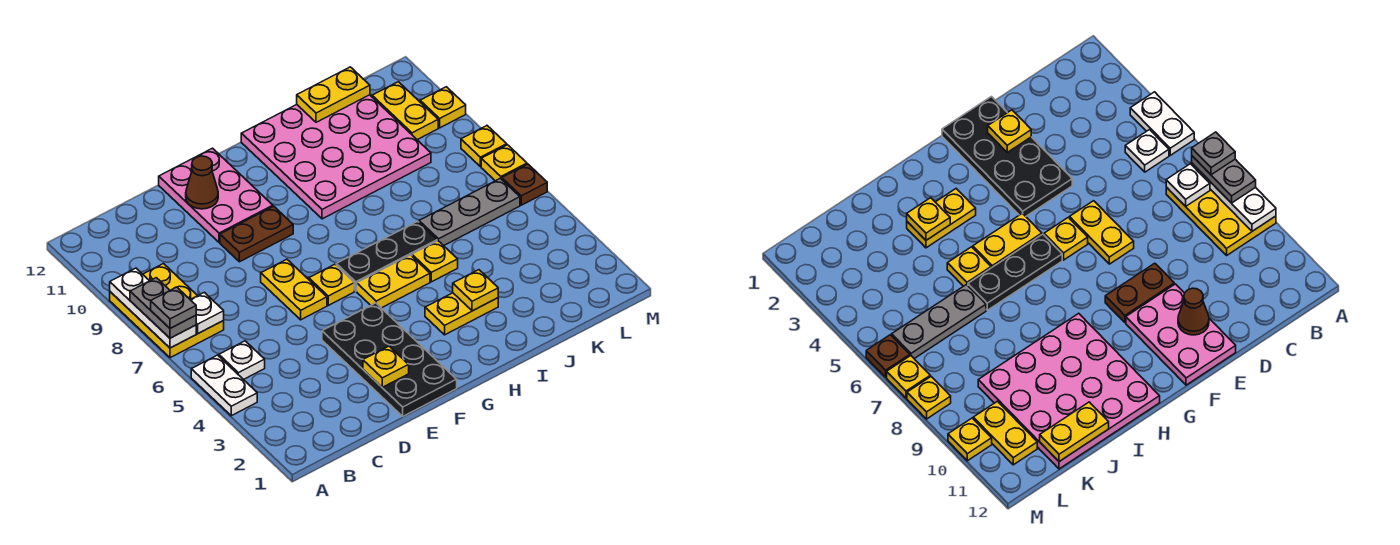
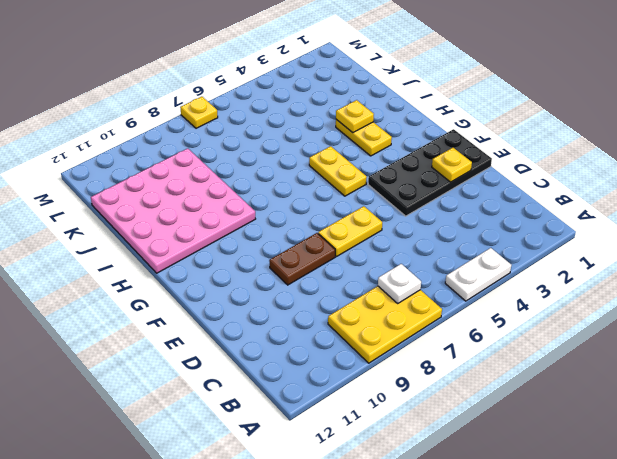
brown 1x2 plate [269,233,335,285] -> brown 1x2 plate turned to [220,206,293,262]
none -> white 1x1 plate [219,341,265,380]
none -> pink 2x3 plate [159,148,273,242]
none -> yellow 1x1 plate [309,264,354,305]

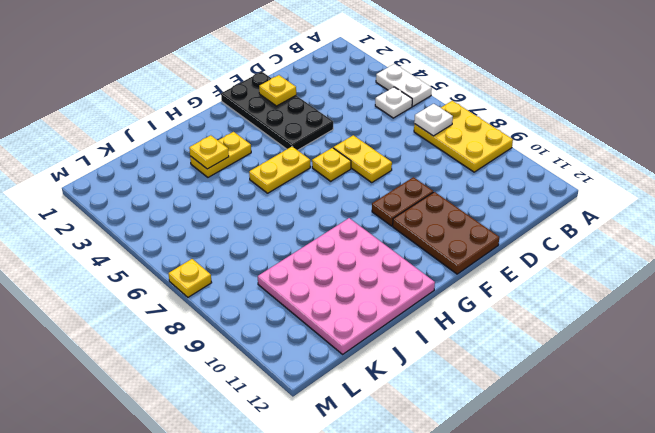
brown 2x3 plate [393,192,499,274] -> pink 2x3 plate [159,148,273,242]
none -> black 1x3 plate [336,221,437,291]
none -> yellow 1x1 plate [412,241,458,282]
none -> grey 1x3 plate [419,178,520,246]

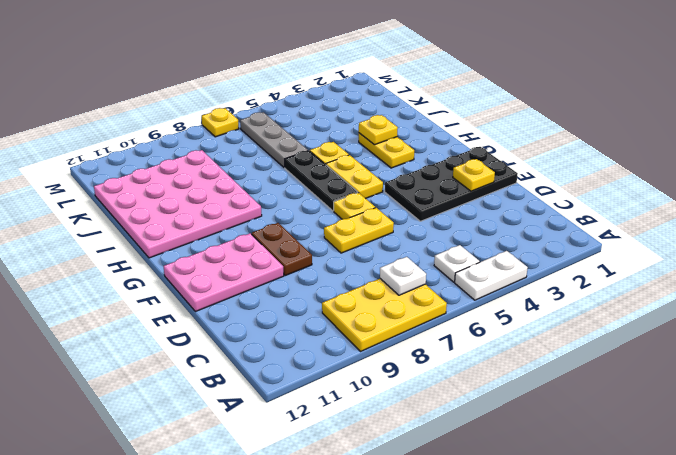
none -> yellow 1x2 plate [372,82,438,140]
none -> brown 1x1 plate [502,164,547,205]
none -> yellow 1x1 plate [461,126,507,167]

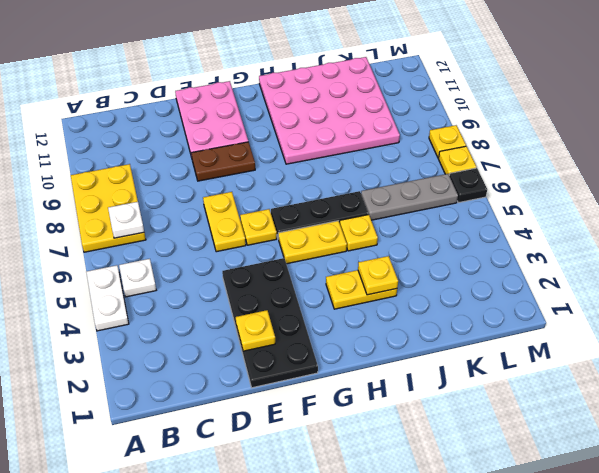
black 1x1 plate [449,168,487,203] -> brown 1x1 plate [502,164,547,205]
none -> yellow 1x2 plate [372,82,438,140]
none -> yellow 1x1 plate [420,87,466,128]
none -> white 1x3 plate [110,268,196,348]

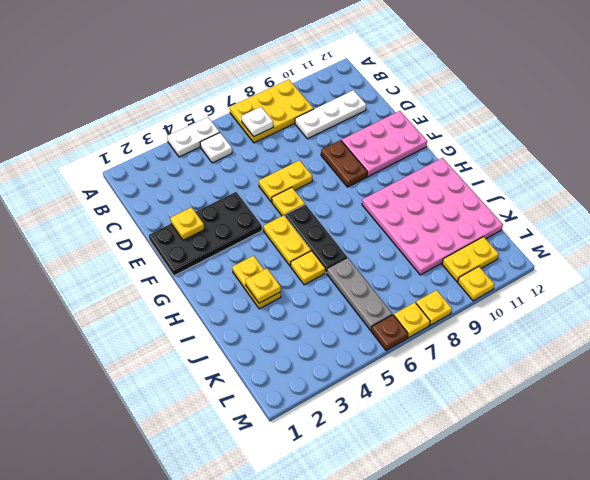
white 1x3 plate [295,90,366,139] -> white 1x3 plate moved to [110,268,196,348]
none -> brown 1x1 cone [186,156,218,209]
none -> yellow 1x2 plate [297,67,370,122]
none -> grey 1x2 plate [130,278,196,338]

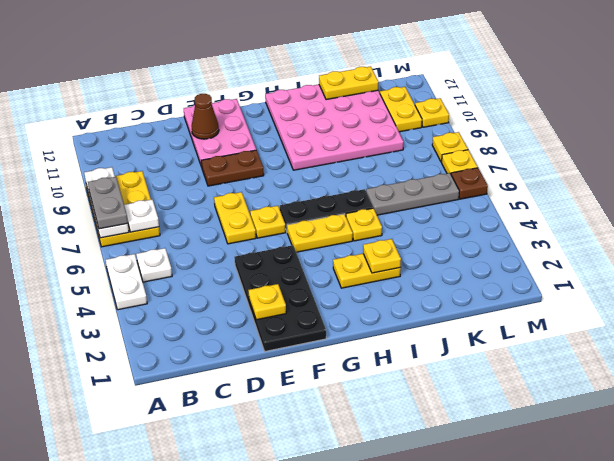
none -> grey 1x1 plate [151,287,196,328]

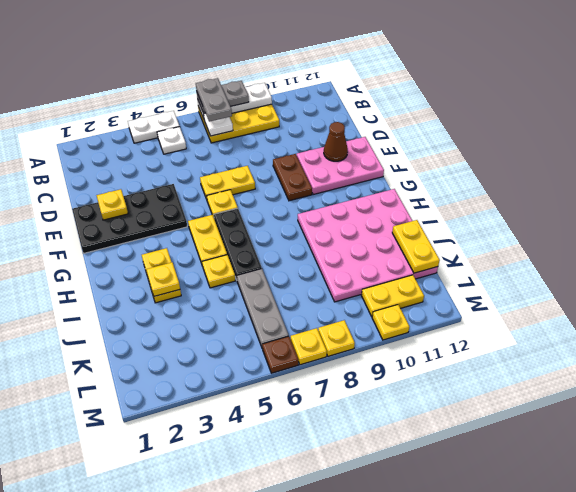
grey 1x2 plate [196,78,232,122] -> grey 1x1 plate [151,287,196,328]

